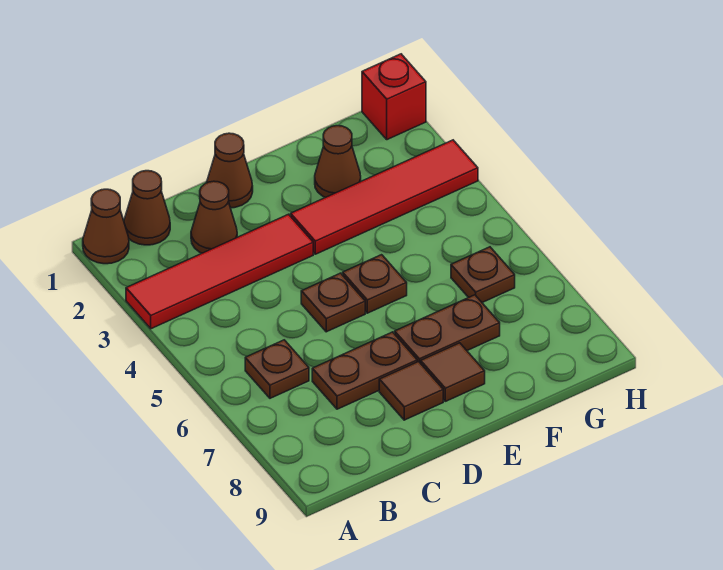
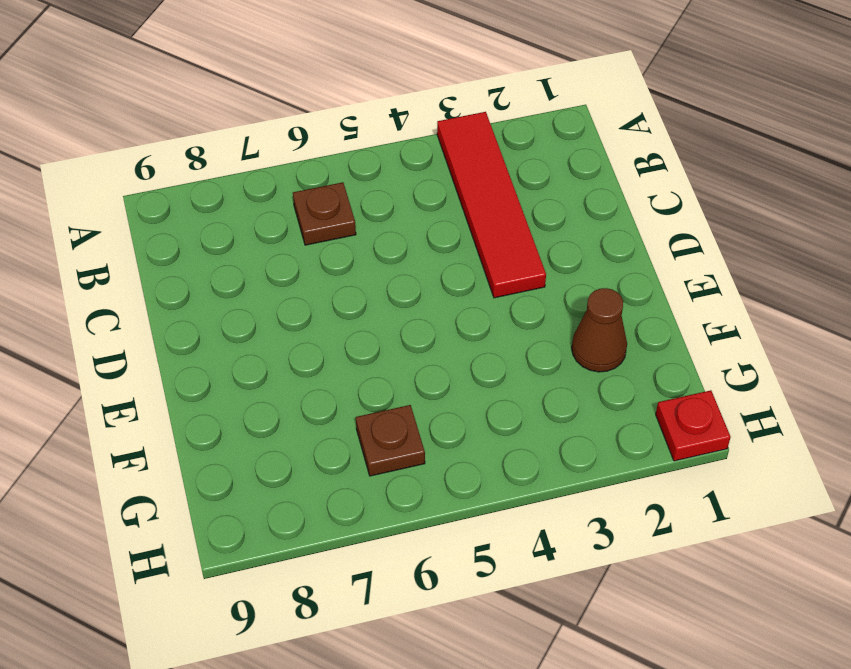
red 1x1 plate [656,390,731,461] -> red 1x1 brick [362,54,426,140]
none -> brown 1x1 cone [83,189,129,264]
none -> brown 1x1 cone [124,171,170,245]
none -> brown 1x1 cone [191,181,237,253]

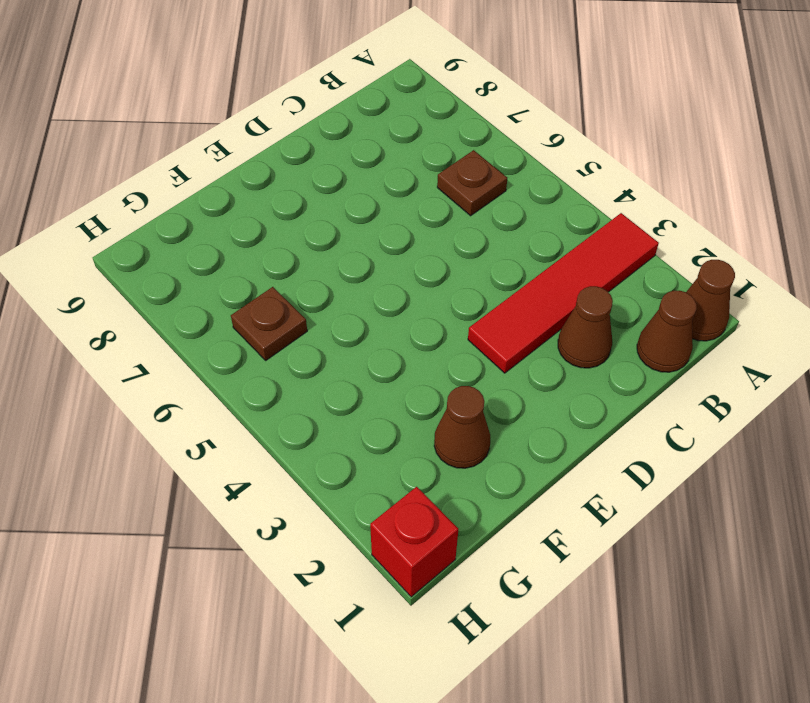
none -> brown 1x2 plate [312,332,417,409]
none -> brown 1x1 cone [207,133,253,208]
none -> brown 1x1 plate [301,273,365,332]

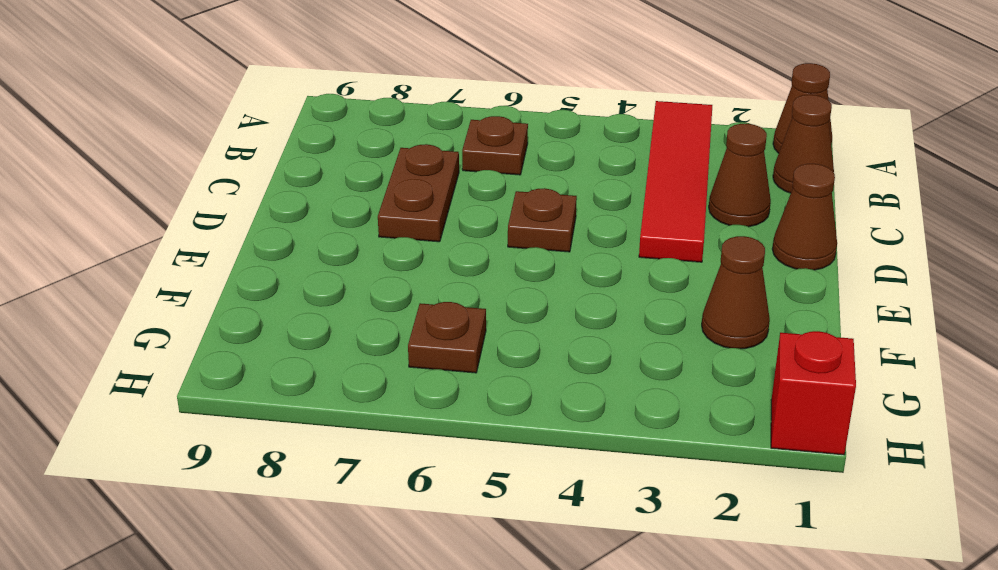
none -> brown 1x1 tile [379,362,443,420]
none -> red 1x4 tile [291,140,478,254]
none -> brown 1x1 plate [343,255,407,313]

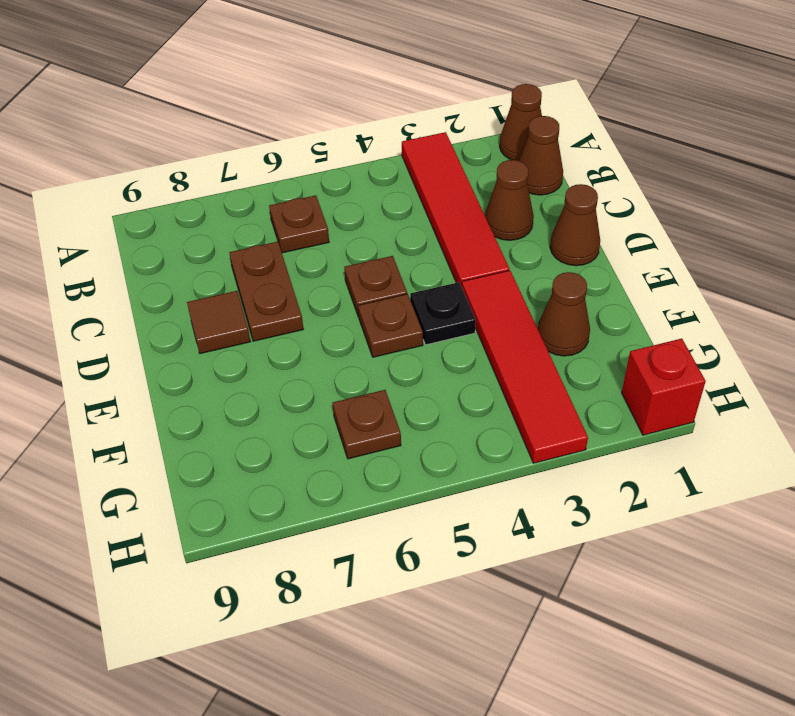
black 1x1 plate [410,282,476,345] -> none
none -> brown 1x2 plate [395,295,500,363]
none -> brown 1x1 tile [421,343,485,401]

